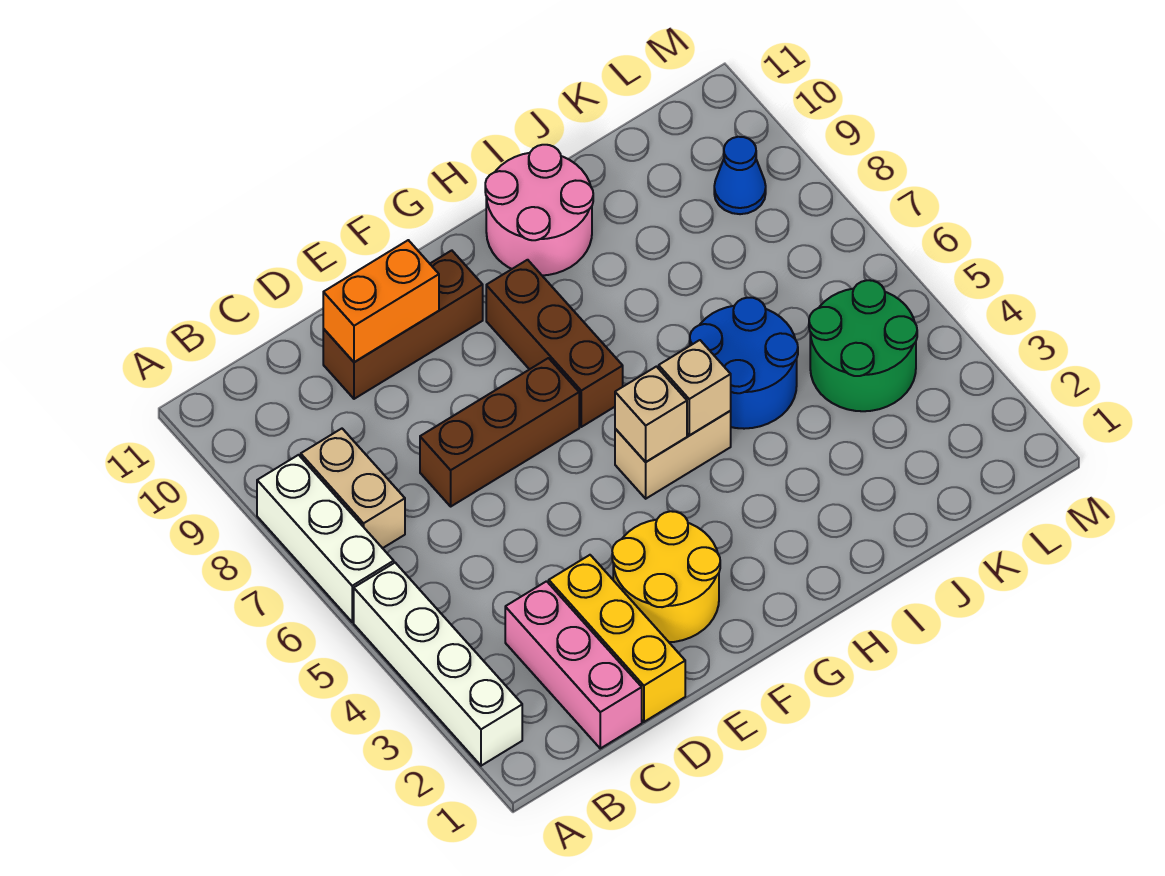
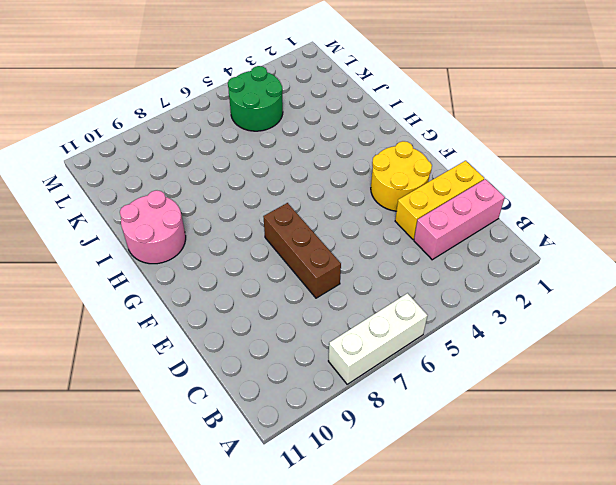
none -> white 1x4 brick [354,563,522,766]
none -> tan 1x2 brick [301,429,405,548]
none -> brown 1x3 brick [323,250,483,399]

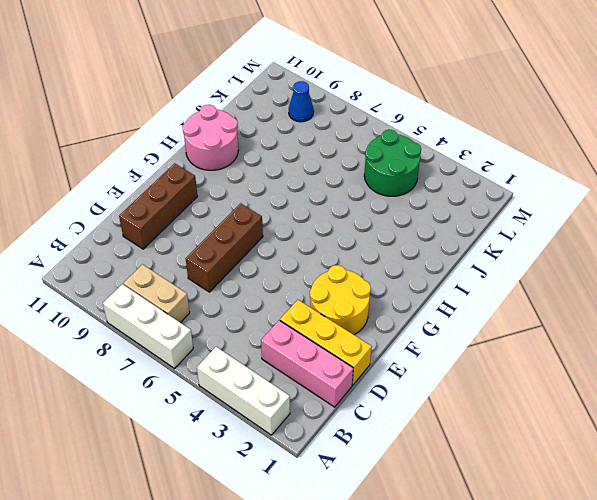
white 1x3 brick [197,347,290,435] -> white 1x4 brick [354,563,522,766]
none -> tan 1x2 brick [615,411,731,499]
none -> brown 1x3 brick [486,260,623,427]
none -> blue 2x2 round brick [690,298,798,429]

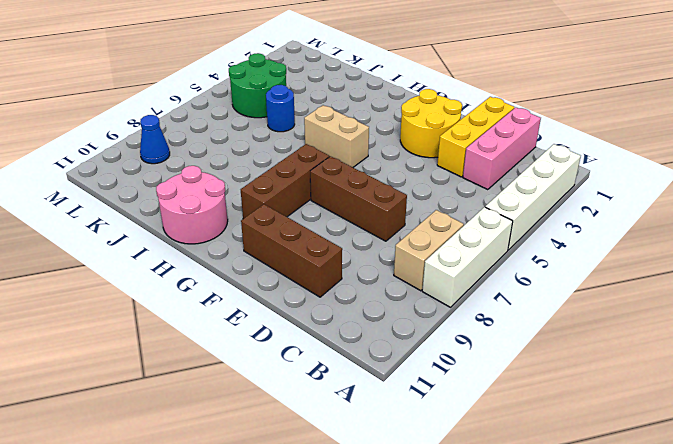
blue 1x1 round brick [266,85,295,132] -> blue 2x2 round brick [690,298,798,429]
none -> orange 1x2 brick [323,240,439,362]
none -> tan 1x1 brick [615,367,687,462]
none -> tan 1x1 brick [659,340,731,436]

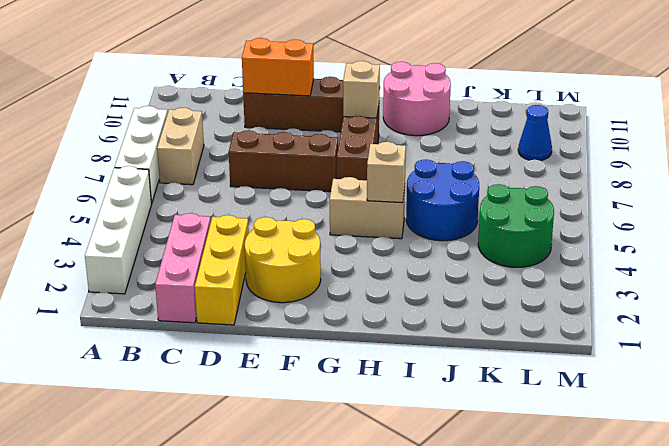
tan 1x1 brick [343,61,380,118] -> tan 1x1 brick moved to [615,367,687,462]

